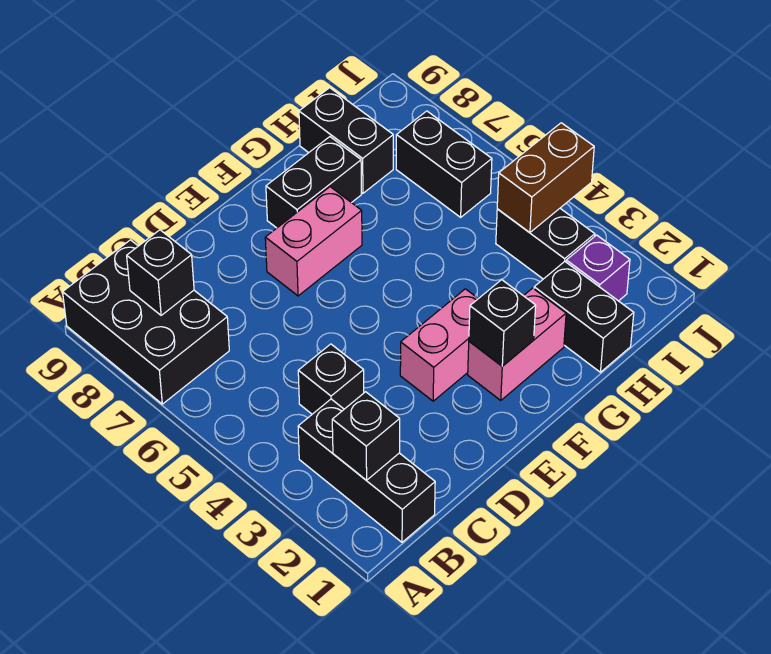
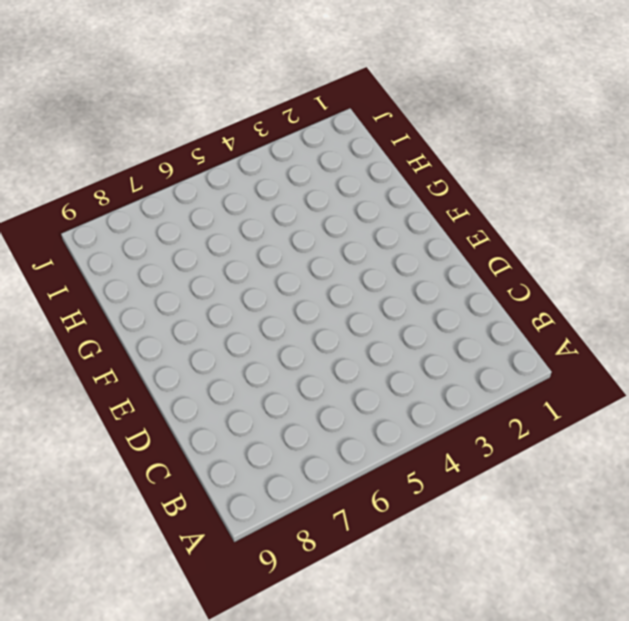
none -> black 2x3 brick [63,240,229,404]
none -> black 1x3 brick [298,399,435,542]
none -> black 1x1 brick [298,344,364,414]

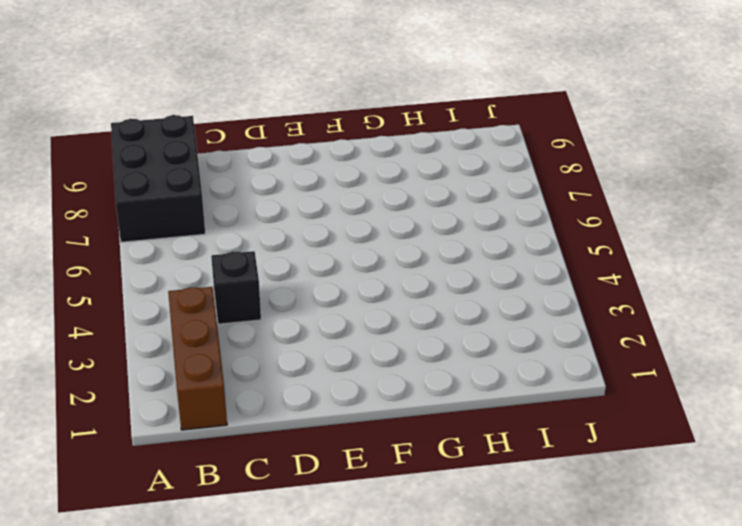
brown 1x3 brick [168,287,227,430] -> black 1x3 brick [298,399,435,542]
none -> pink 1x2 brick [400,289,478,401]
none -> pink 1x2 brick [265,187,362,296]
none -> pink 1x2 brick [468,288,566,400]

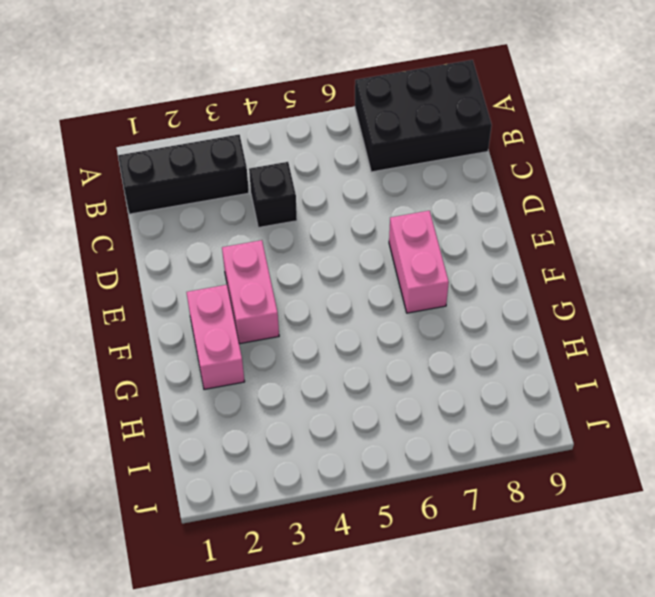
none -> black 1x2 brick [266,137,361,228]
none -> black 1x2 brick [534,262,634,372]
none -> black 1x2 brick [299,88,393,193]

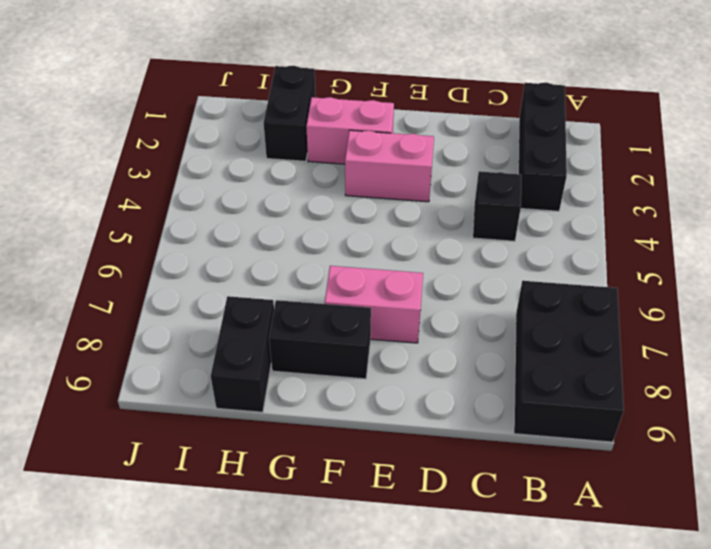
none -> purple 1x1 brick [566,235,630,301]
none -> black 1x2 brick [496,209,595,279]
none -> black 1x2 brick [396,111,492,217]

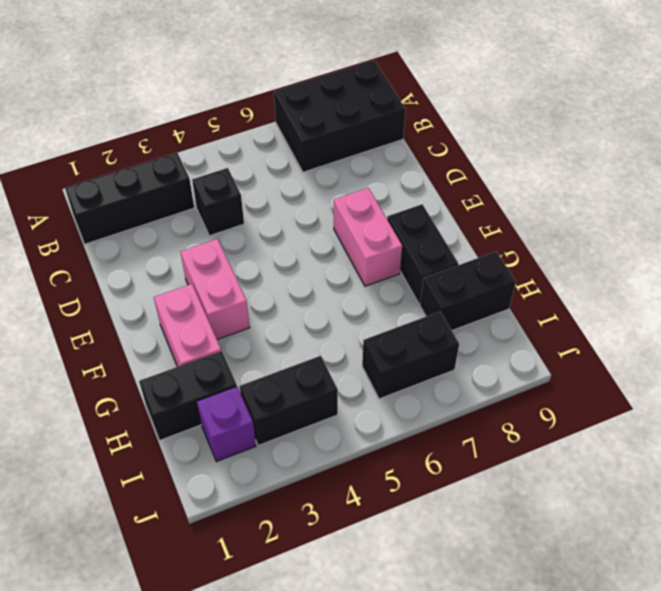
none -> black 1x1 brick [332,392,400,480]
none -> black 1x1 brick [127,230,194,315]
none -> black 1x1 brick [469,280,536,366]

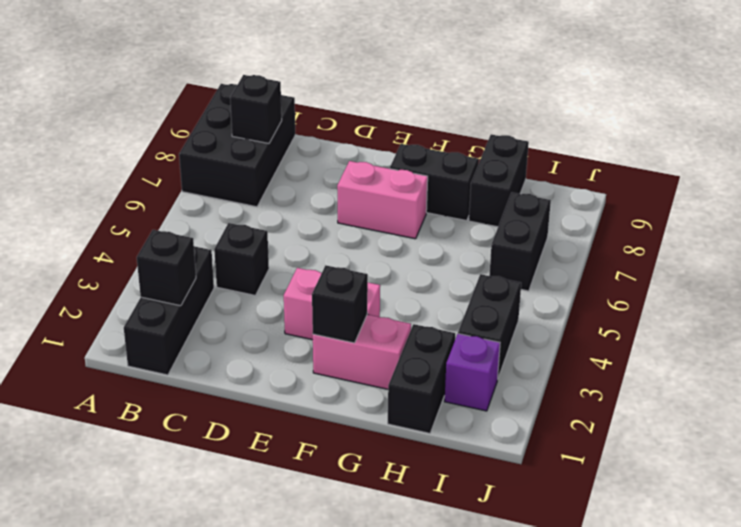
none -> brown 1x2 brick [497,123,594,233]

